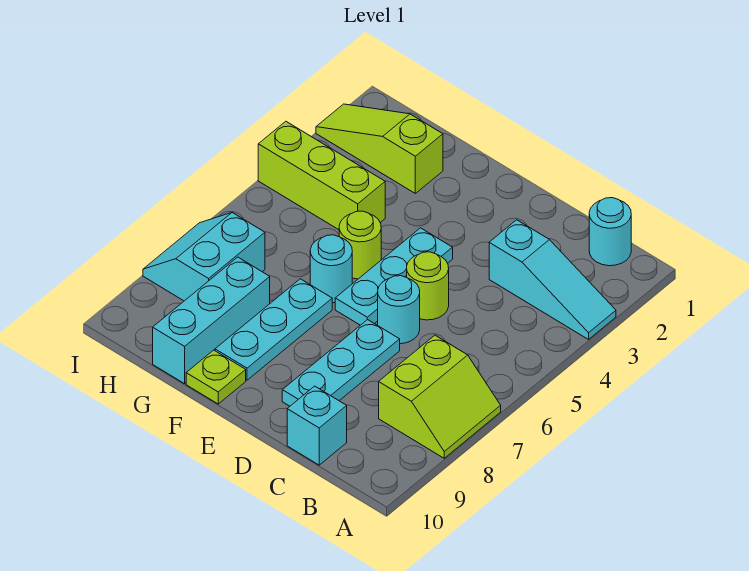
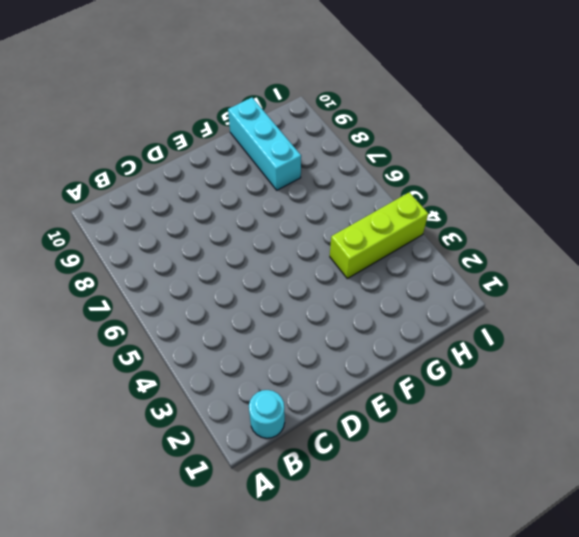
none -> cyan 1x3 slope [489,220,616,339]
none -> lime 2x2 slope [379,335,501,458]
none -> cyan 1x1 brick [287,386,347,465]

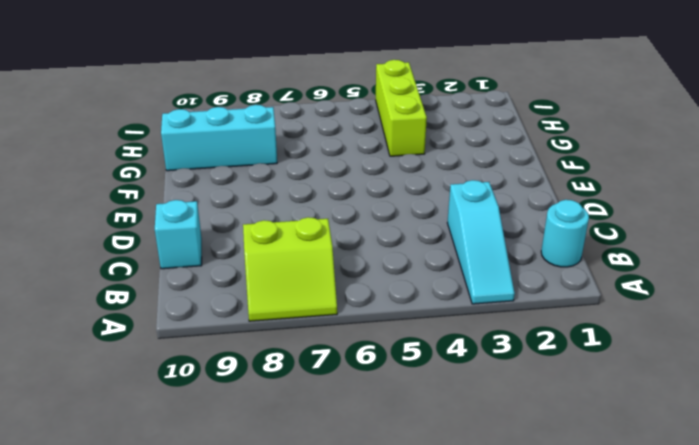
none -> lime 1x1 round brick [407,252,449,320]
none -> cyan 1x1 round brick [378,276,420,344]
none -> cyan 1x3 plate [282,320,400,406]

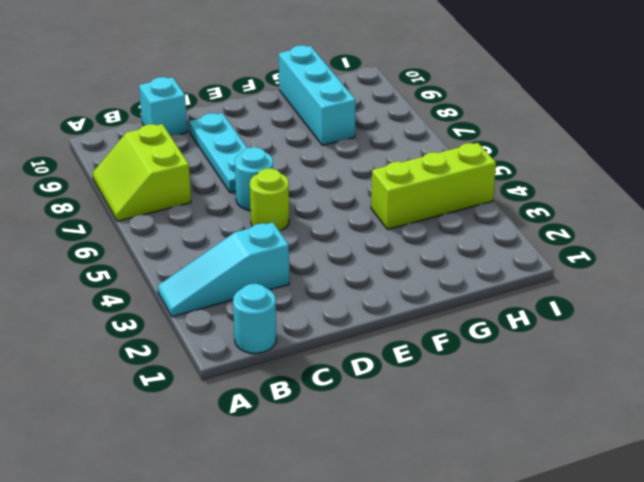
none -> cyan 1x3 plate [335,228,453,325]
none -> lime 1x1 round brick [339,211,381,279]
none -> cyan 1x1 round brick [310,235,352,303]

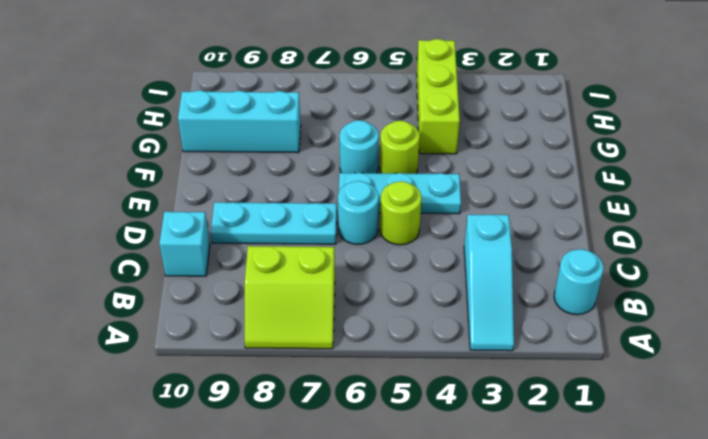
none -> cyan 1x3 plate [215,279,332,380]
none -> lime 1x1 plate [186,350,246,404]
none -> lime 1x3 slope [316,104,443,193]

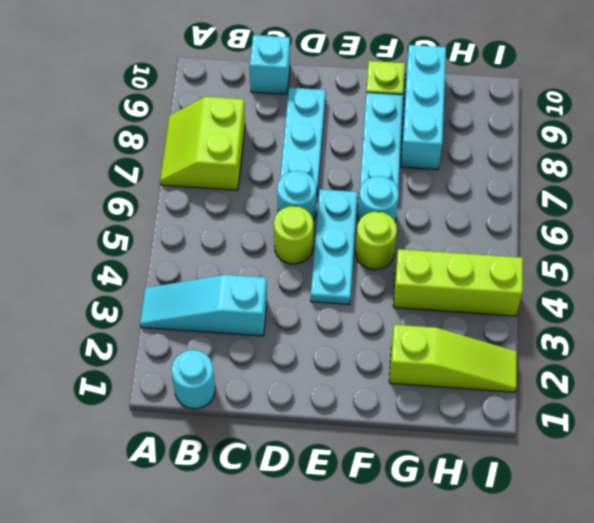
none -> cyan 2x2 slope [143,213,265,301]

